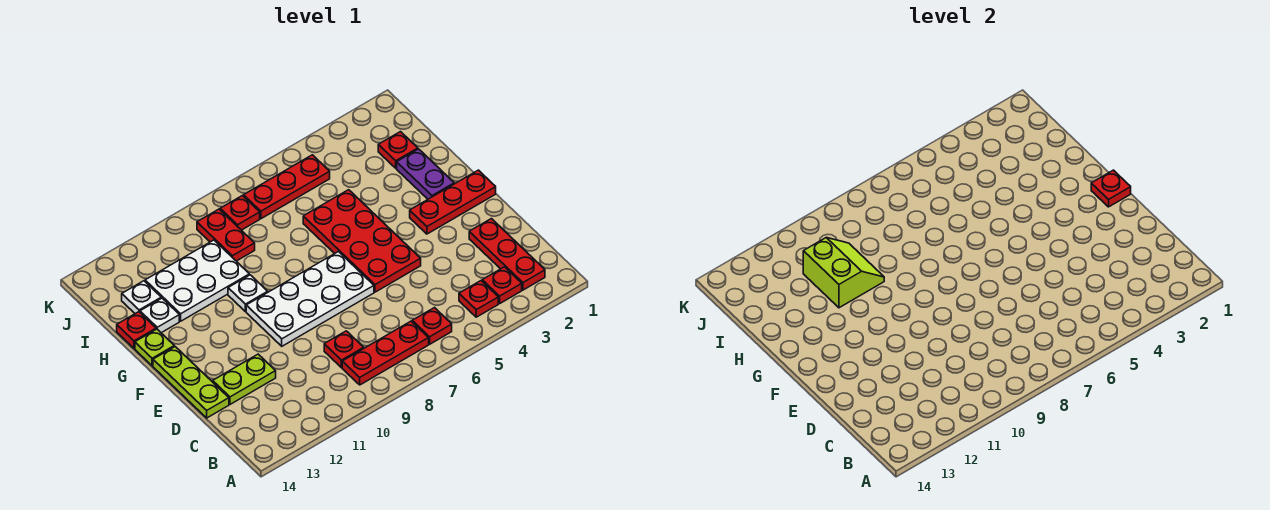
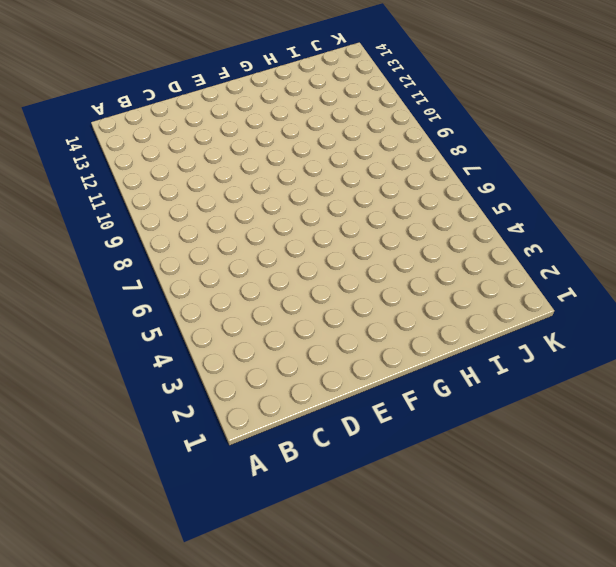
none -> red 1x3 plate [469,219,545,290]
none -> red 1x1 plate [482,267,522,303]
none -> red 1x1 plate [459,281,498,317]

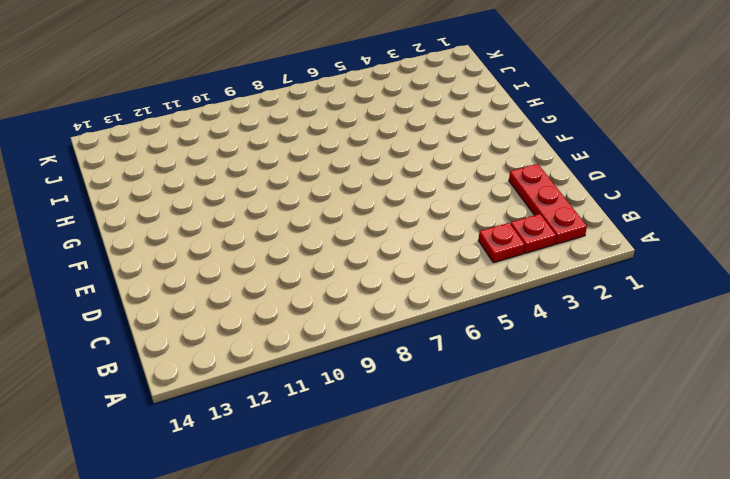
none -> red 1x1 plate [412,308,452,344]
none -> red 1x3 plate [342,321,429,385]
none -> red 1x1 plate [324,331,364,368]

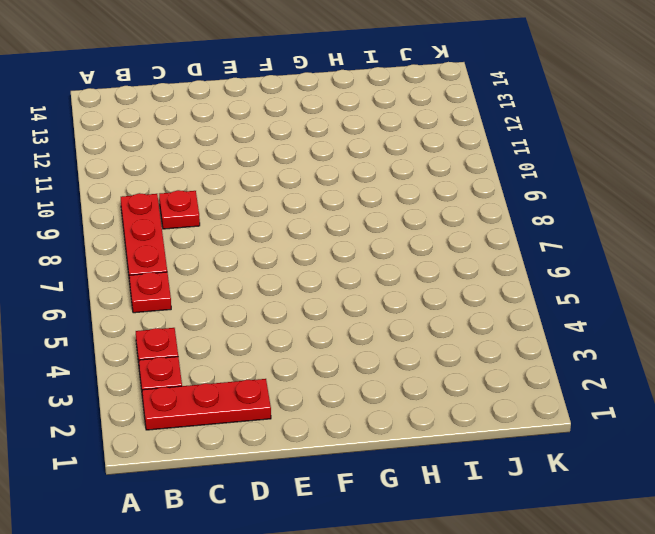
none -> lime 1x2 plate [213,354,276,404]
none -> lime 1x3 plate [153,347,229,418]
none -> red 2x4 plate [303,190,421,292]

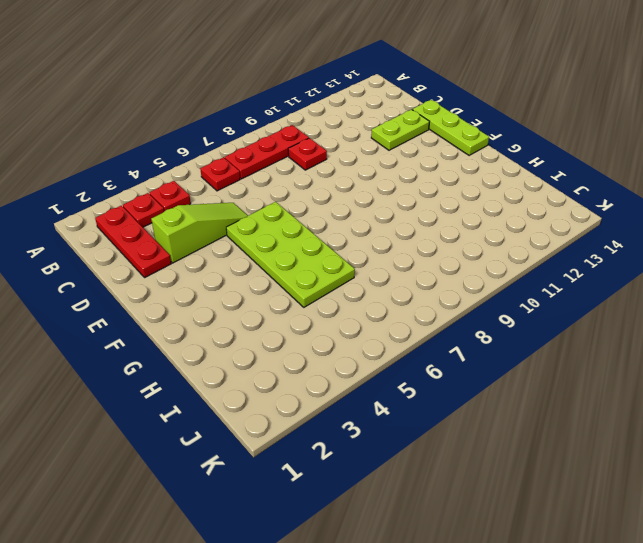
lime 1x3 slope [151,203,248,263] -> none
lime 2x4 plate [226,202,355,307] -> red 2x4 plate [303,190,421,292]
none -> white 2x4 plate [246,252,374,346]
none -> red 1x3 plate [410,170,496,234]
none -> purple 1x2 plate [397,149,454,199]

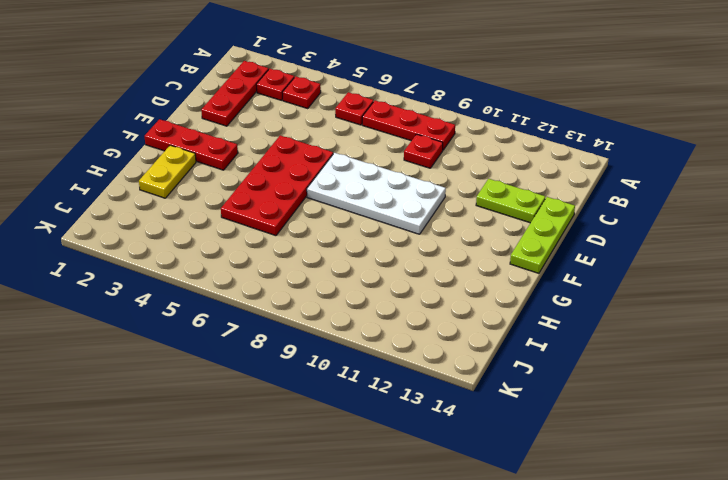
yellow 1x2 plate [139,145,196,198] -> purple 1x2 plate [397,149,454,199]
none -> white 1x1 plate [228,275,268,312]
none -> lime 1x1 plate [135,329,174,366]
none -> white 2x3 plate [145,240,249,321]

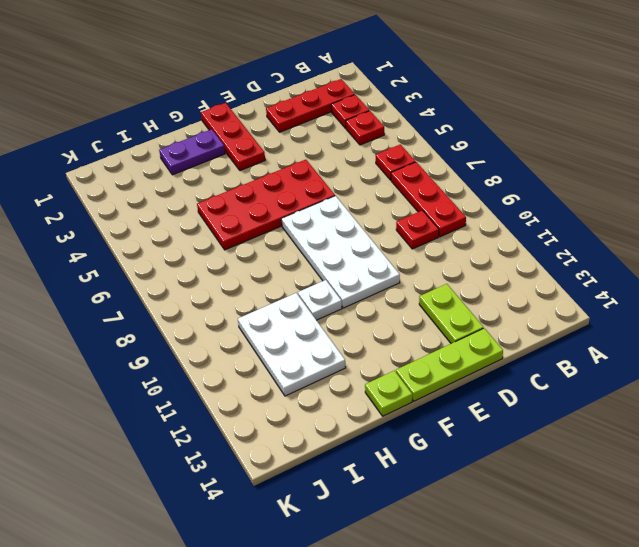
none -> white 1x1 plate [140,298,179,333]
none -> red 1x1 plate [117,312,156,348]
none -> red 1x1 plate [378,132,418,168]

